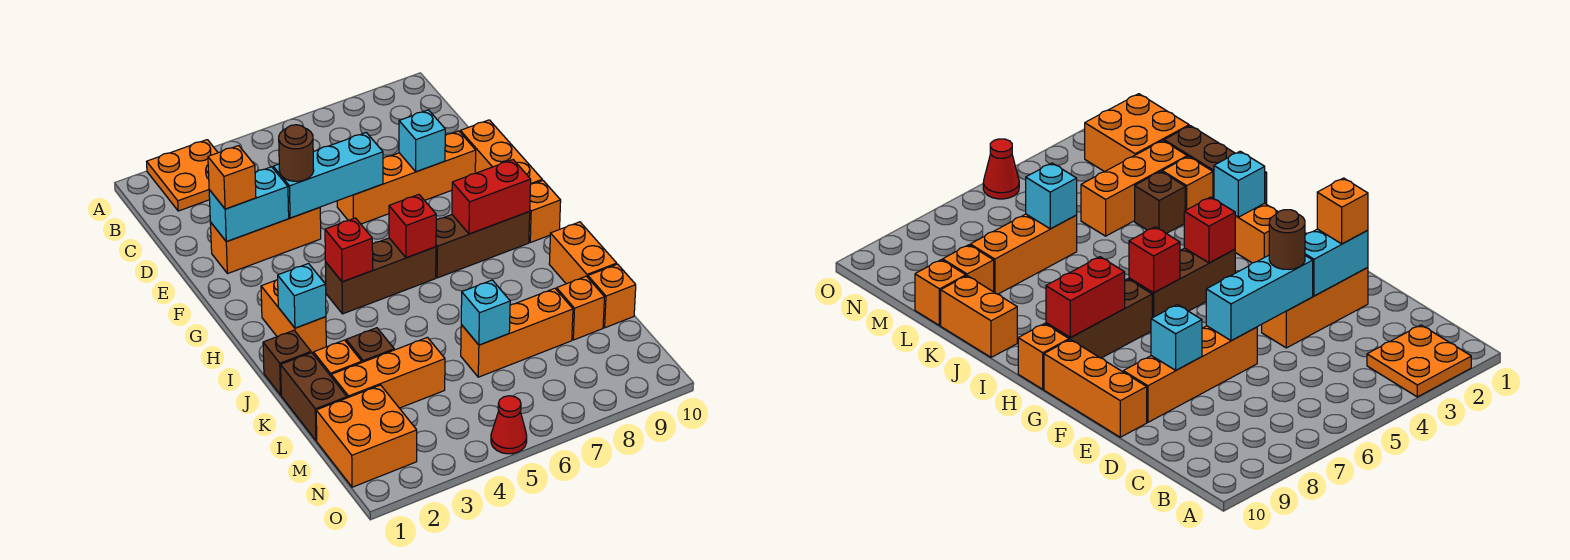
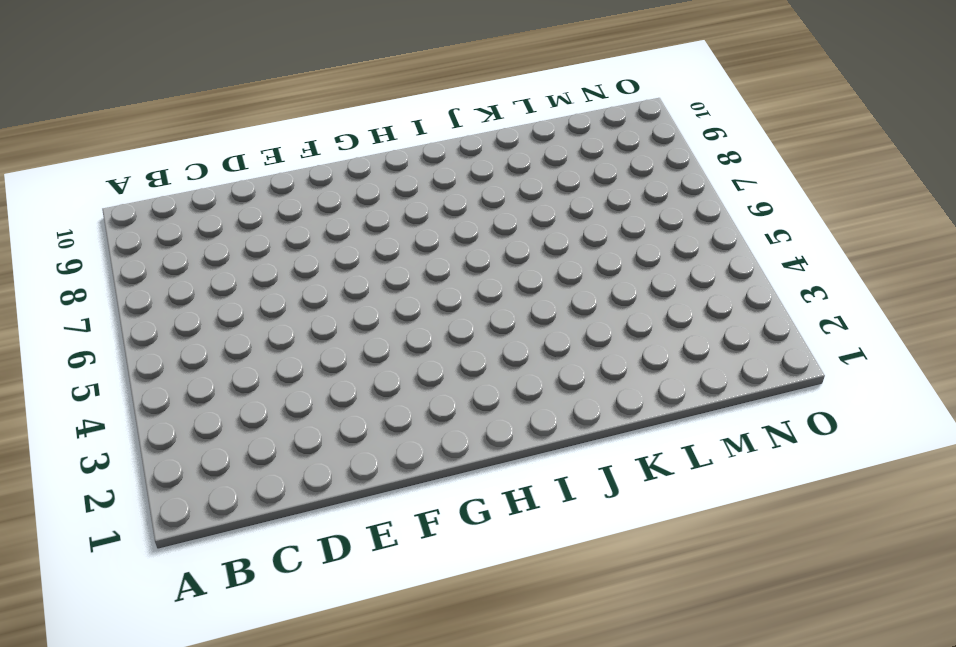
none -> orange 2x2 plate [147,140,218,211]
none -> orange 1x3 brick [210,207,321,274]
none -> orange 1x4 brick [337,131,476,224]

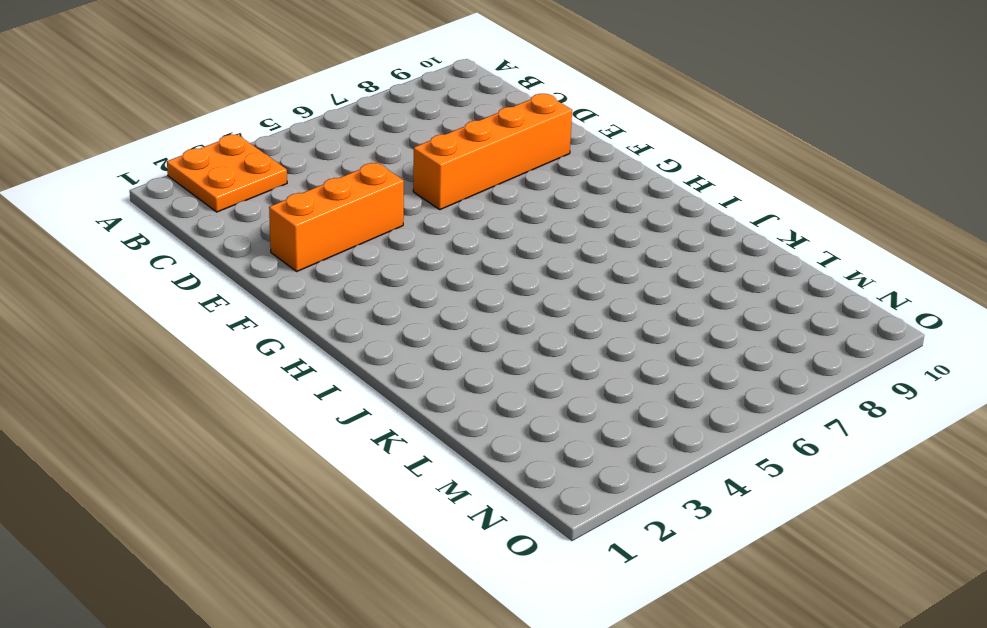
none -> orange 1x3 brick [460,120,542,184]
none -> orange 1x2 brick [261,279,326,353]
none -> brown 1x3 brick [325,238,436,314]

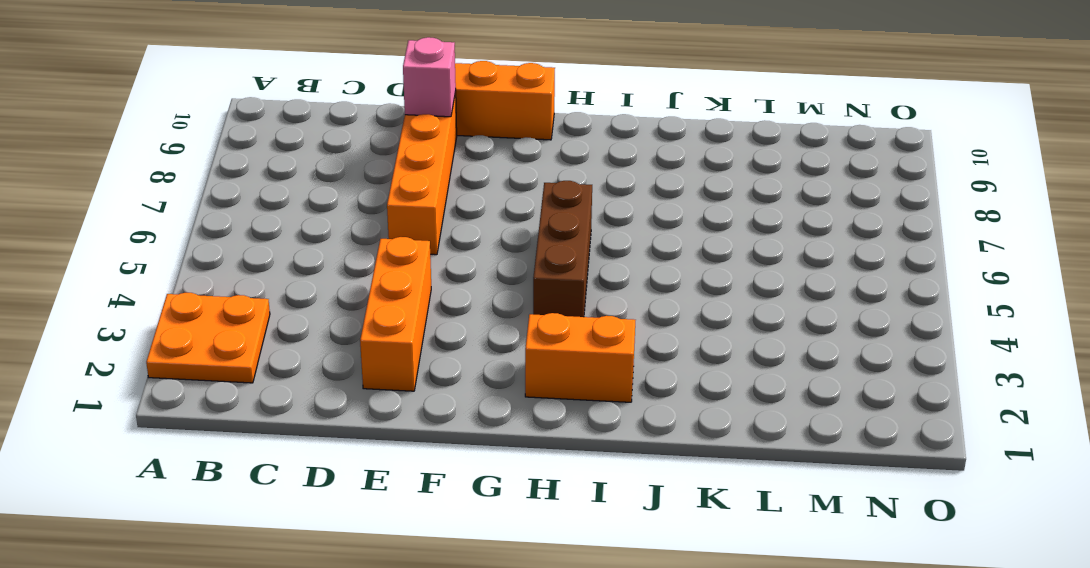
pink 1x1 brick [403,37,456,117] -> none
none -> brown 1x3 brick [436,212,530,278]
none -> orange 1x1 brick [529,180,561,243]
none -> brown 1x1 brick [263,330,311,395]

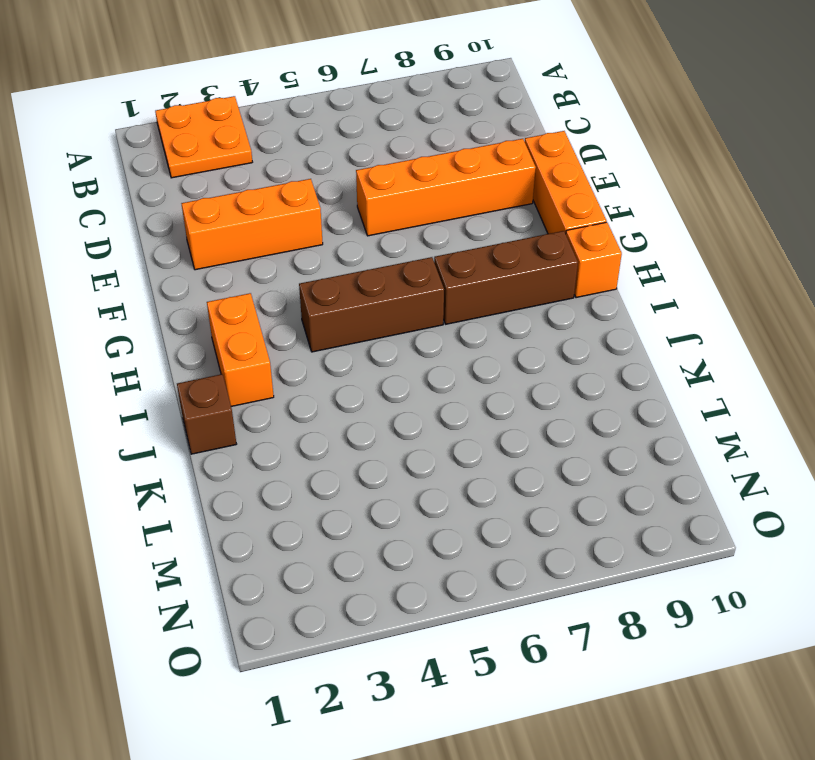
none -> orange 1x2 brick [549,222,617,284]
none -> brown 1x2 brick [281,353,347,441]
none -> orange 1x1 brick [313,340,362,376]

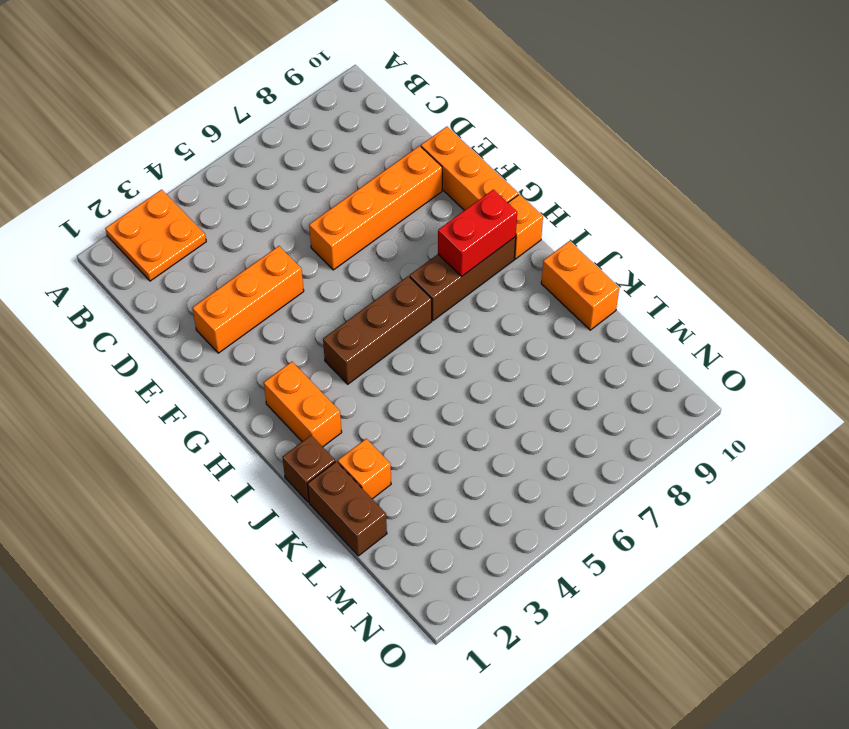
none -> brown 1x1 brick [346,328,394,362]
none -> orange 1x3 brick [331,337,445,408]
none -> orange 1x3 brick [461,288,573,377]

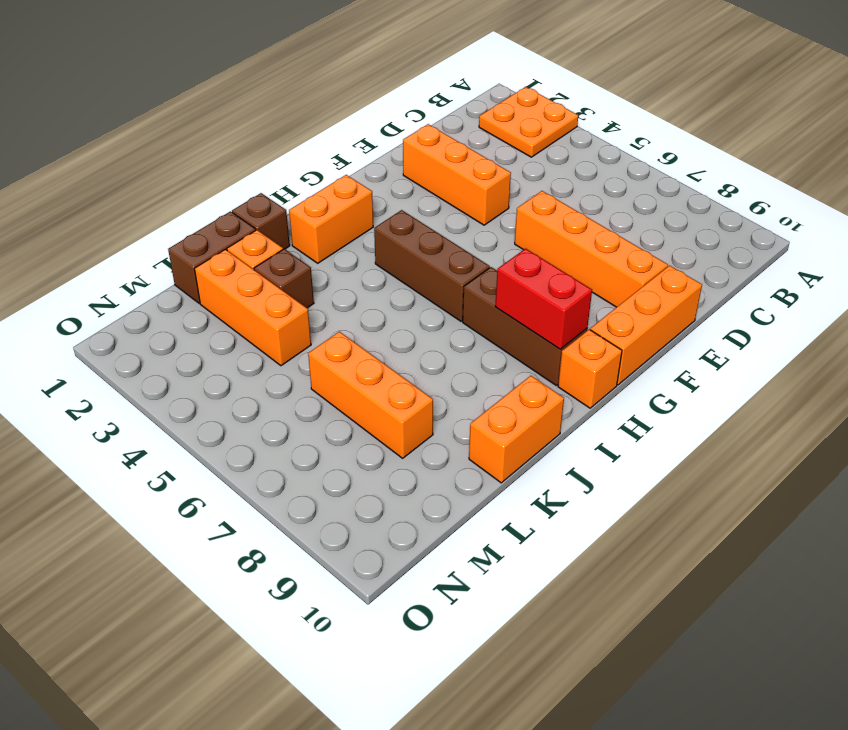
none -> orange 1x1 brick [556,276,604,340]
none -> orange 1x1 brick [588,264,636,328]
none -> orange 2x2 brick [316,385,417,487]

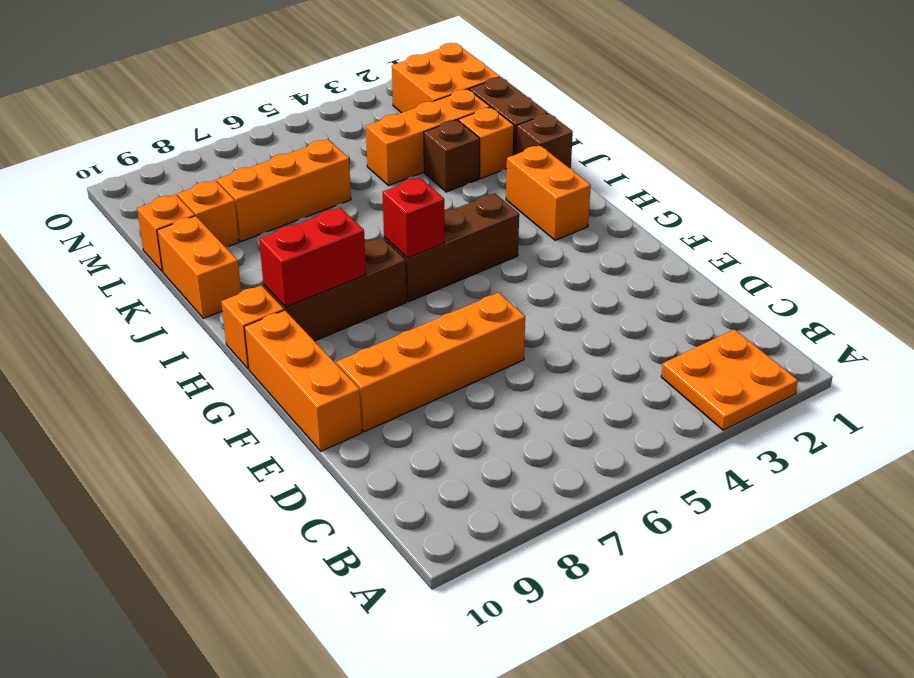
none -> orange 1x3 brick [210,207,321,274]
none -> red 1x1 cone [491,396,527,454]
none -> cyan 1x2 brick [209,167,289,242]

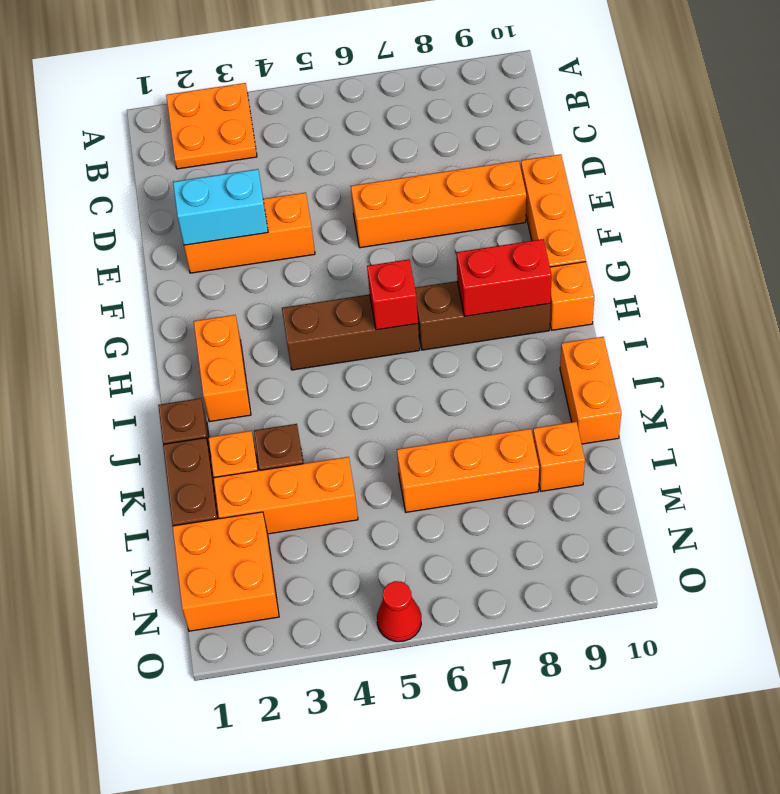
none -> orange 1x1 brick [588,264,636,328]
none -> cyan 1x3 brick [273,133,383,218]
none -> cyan 1x1 brick [399,110,445,172]

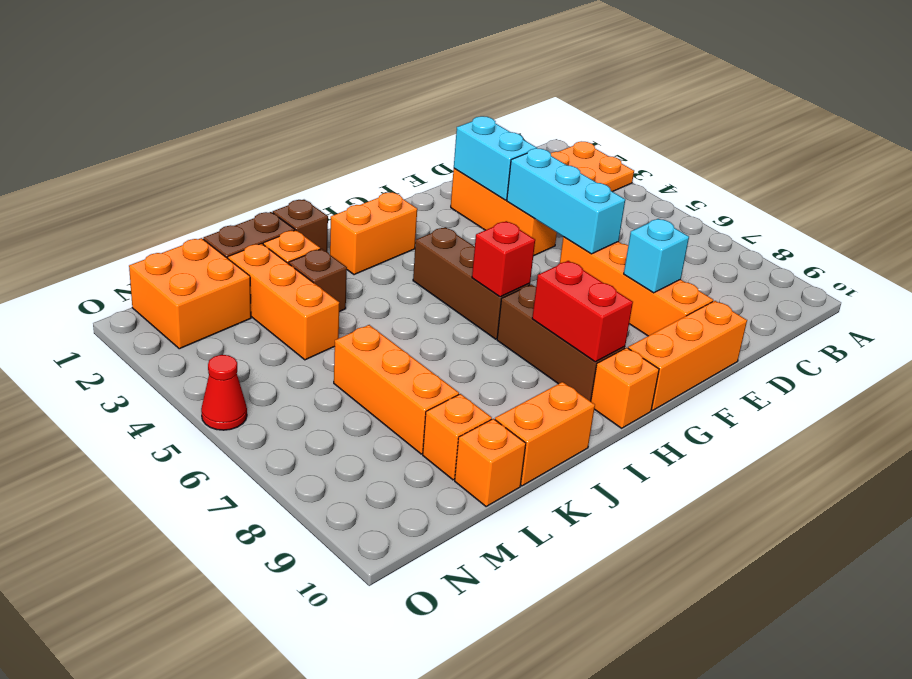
none -> red 1x1 brick [325,218,373,282]
none -> cyan 1x1 brick [278,264,326,328]
none -> cyan 1x1 brick [461,280,510,345]

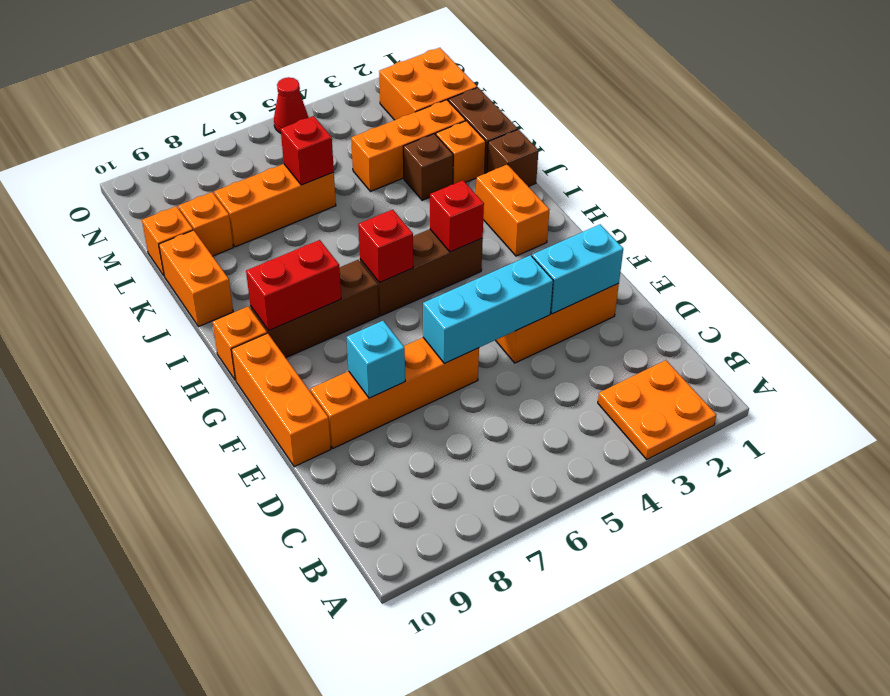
red 1x1 brick [281,116,334,185] -> cyan 1x1 brick [461,280,510,345]
none -> cyan 1x1 brick [278,264,326,328]
none -> orange 1x1 brick [208,146,256,209]
none -> brown 1x1 round brick [279,125,314,181]

